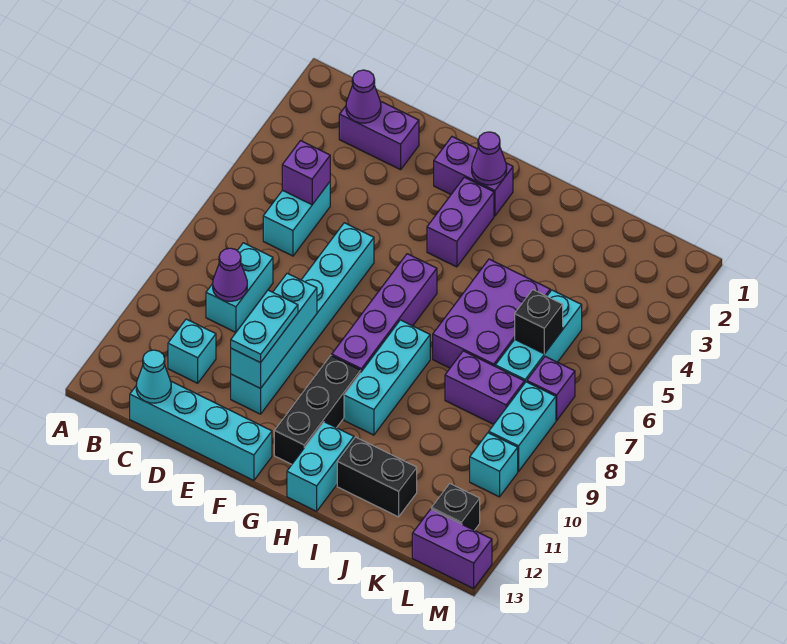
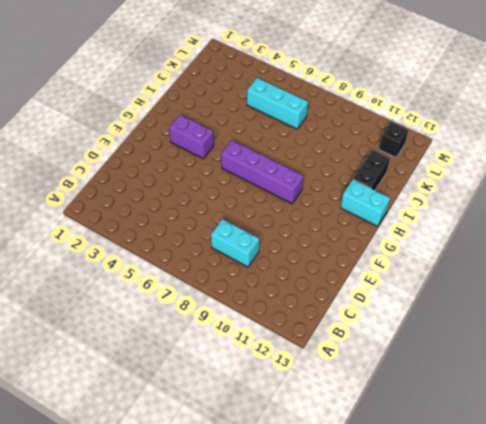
none -> purple 1x2 brick [339,101,419,170]
none -> cyan 1x2 brick [263,182,330,256]
none -> cyan 1x1 brick [168,319,216,383]

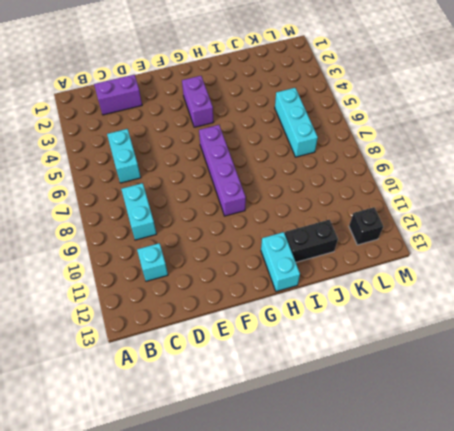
none -> cyan 1x4 brick [130,381,272,481]
none -> cyan 1x6 brick [231,223,374,414]
none -> purple 1x2 brick [434,137,513,216]

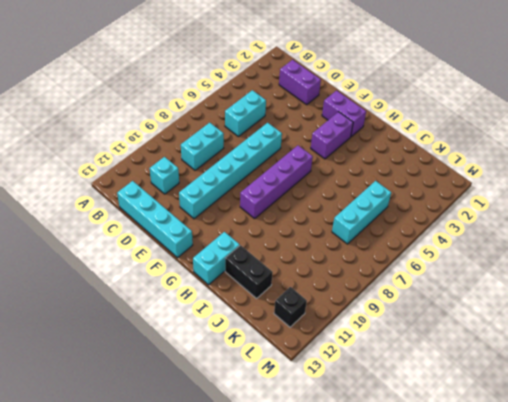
none -> black 1x3 brick [274,356,361,464]
none -> cyan 1x3 brick [344,320,430,435]
none -> purple 2x3 brick [433,259,550,368]

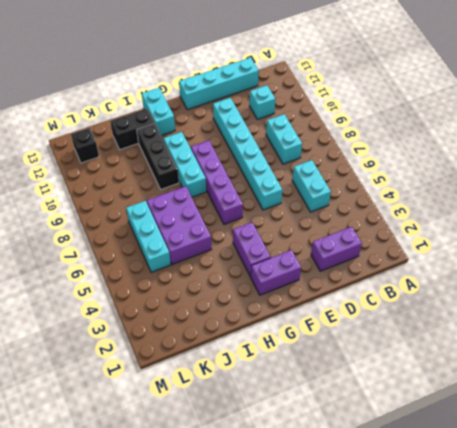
black 1x3 brick [137,123,179,189] -> black 1x3 brick moved to [274,356,361,464]
none -> purple 1x2 brick [445,351,524,424]
none -> purple 1x1 brick [527,356,575,420]
none -> cyan 1x2 brick [489,382,556,471]

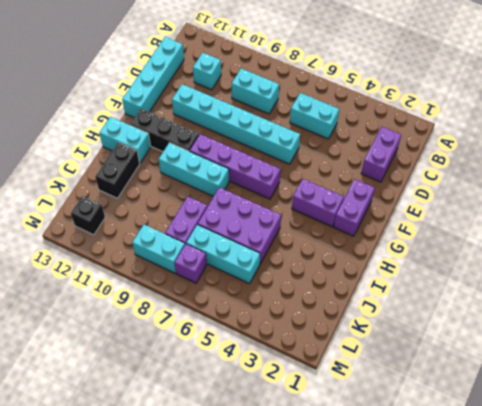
none -> cyan 1x1 brick [470,433,518,497]
none -> purple 1x2 brick [412,509,492,589]
none -> purple 1x1 cone [346,70,381,123]

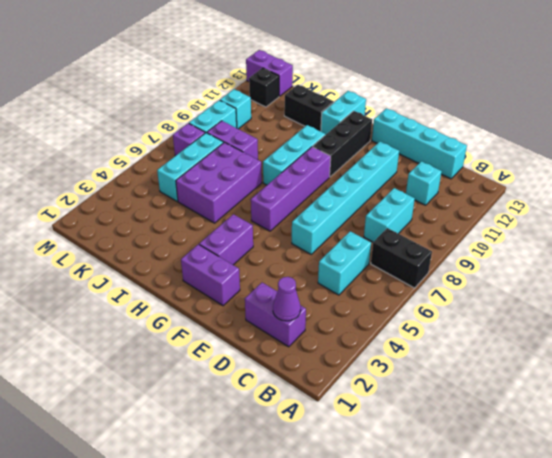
black 1x2 brick [371,228,432,288] -> none
none -> purple 1x1 brick [282,141,330,205]
none -> purple 1x1 cone [213,248,247,301]
none -> cyan 1x1 cone [136,350,171,403]

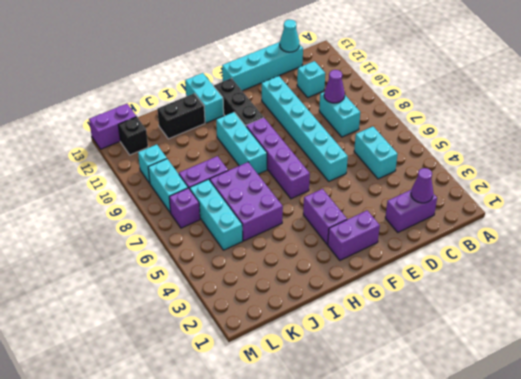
none -> purple 1x1 brick [282,141,330,205]
none -> cyan 1x3 brick [231,273,317,388]
none -> purple 1x1 cone [472,132,507,185]

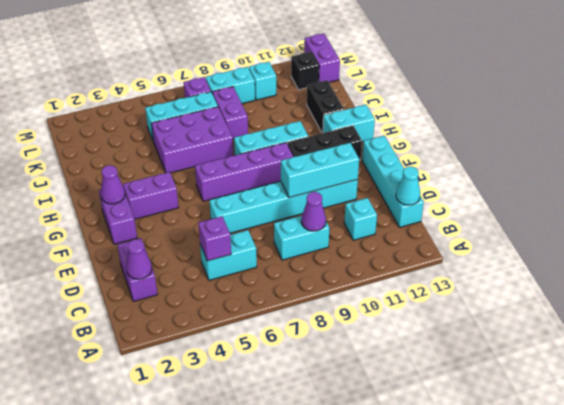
none -> black 1x1 brick [515,290,563,354]
none -> cyan 1x2 plate [231,290,298,363]

